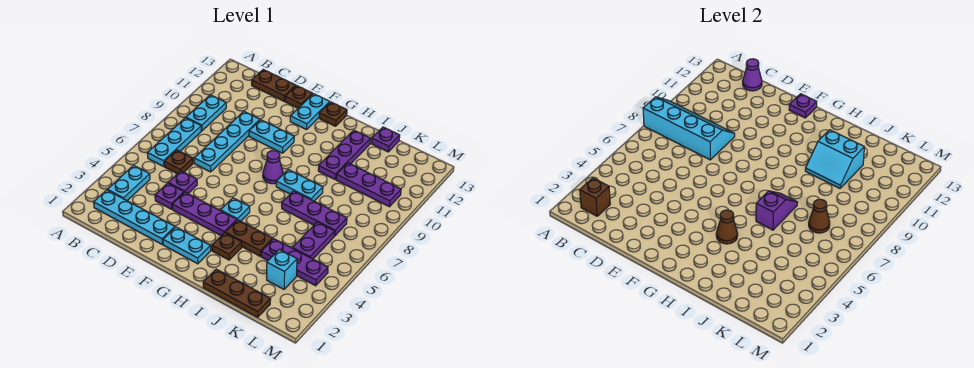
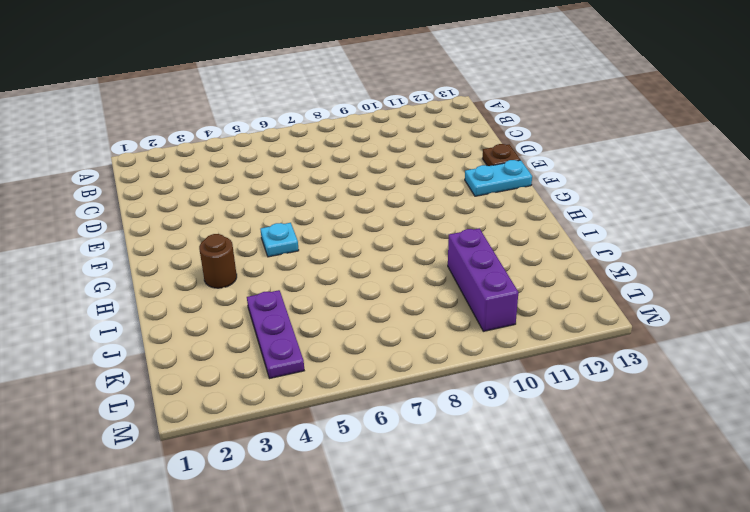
brown 1x1 round brick [199,234,237,288] -> brown 1x1 plate [212,233,242,260]
purple 1x3 brick [448,228,518,331] -> purple 1x3 plate [336,163,401,207]
none -> cyan 1x4 plate [94,190,175,244]
none -> cyan 1x2 plate [108,165,150,201]
none -> cyan 1x3 plate [147,118,201,166]
none -> cyan 1x2 plate [186,95,226,131]

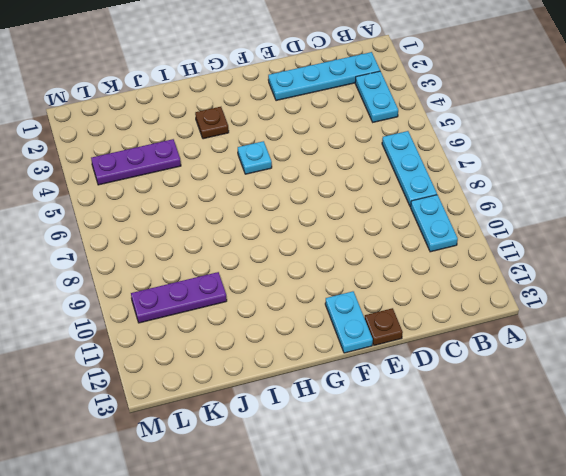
none -> brown 1x1 plate [164,150,193,174]
none -> brown 1x2 plate [252,70,296,101]
none -> purple 1x1 plate [155,183,184,209]
none -> purple 1x1 plate [169,171,197,193]

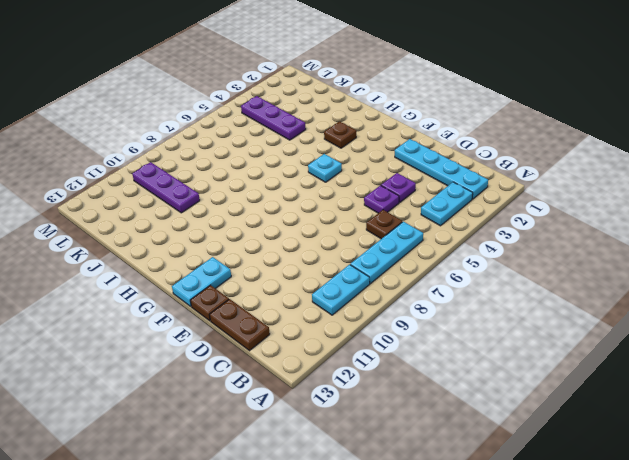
none -> cyan 1x4 plate [194,112,260,172]
none -> purple 1x3 plate [172,192,237,236]
none -> cyan 1x2 plate [249,120,294,153]
none -> cyan 1x2 plate [163,227,211,264]

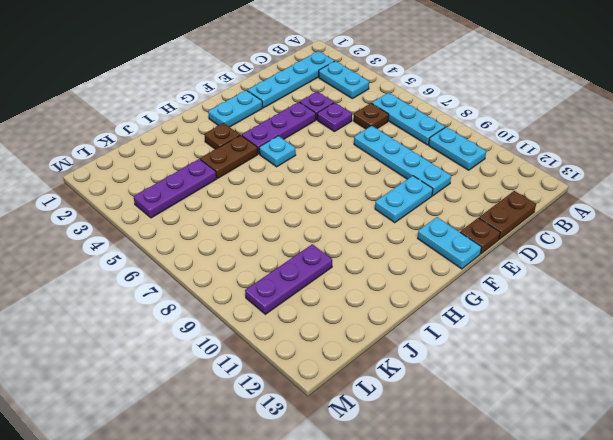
none -> purple 1x1 cone [263,151,283,184]
none -> brown 1x1 plate [319,102,347,126]
none -> cyan 1x2 plate [276,170,323,201]
none -> brown 1x3 plate [203,269,271,317]

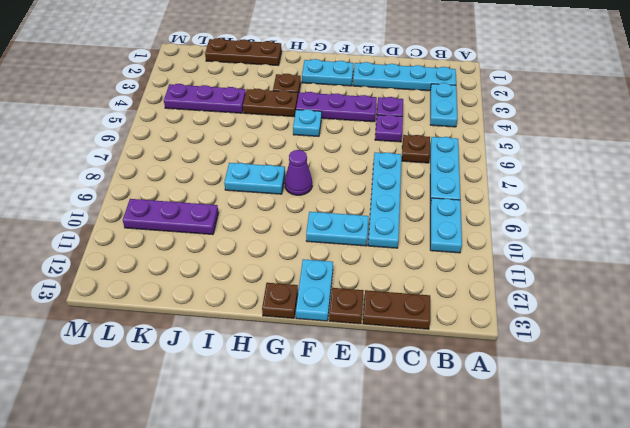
none -> purple 1x3 plate [282,191,347,236]
none -> purple 1x3 plate [318,130,370,179]
none -> purple 1x1 plate [372,127,400,152]
none -> cyan 1x1 brick [267,249,297,289]

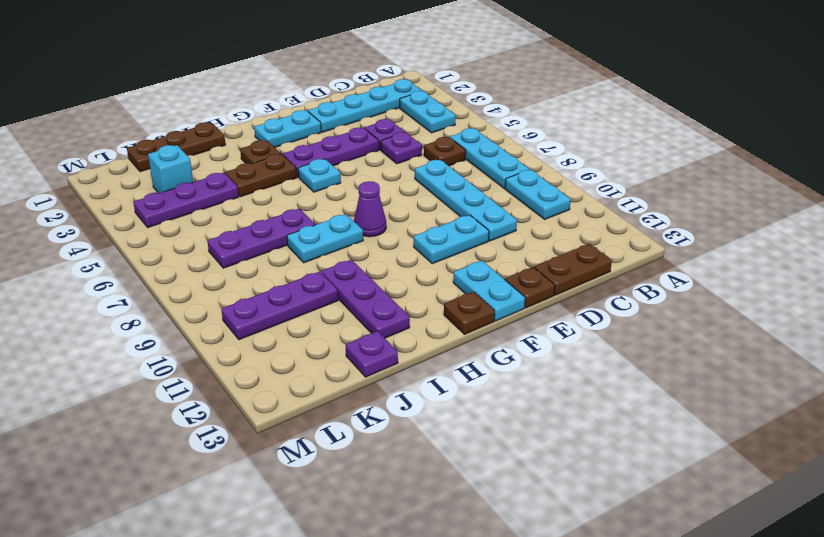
none -> purple 1x2 plate [293,222,335,259]
none -> cyan 2x4 slope [643,97,735,160]
none -> brown 1x1 brick [580,178,610,216]
none -> purple 1x1 cone [743,59,762,91]

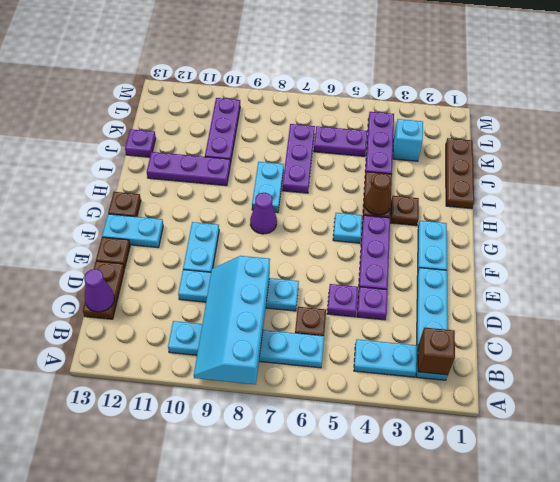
none -> purple 1x1 plate [789,94,817,118]
none -> purple 1x2 slope [756,191,798,230]
none -> cyan 2x2 slope [805,130,864,188]
none -> brown 1x1 cone [809,199,830,233]

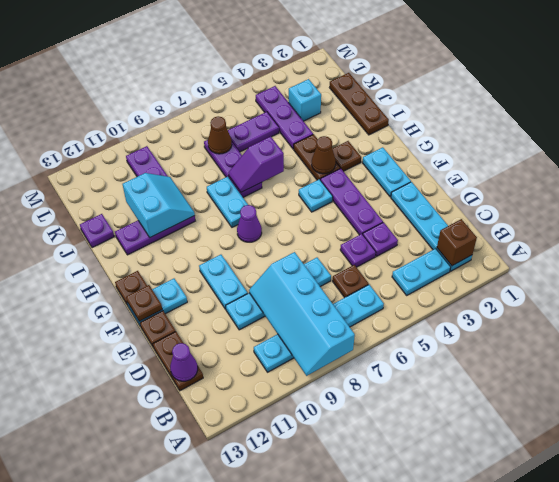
brown 1x1 plate [126,285,162,322] -> purple 1x1 plate [789,94,817,118]

